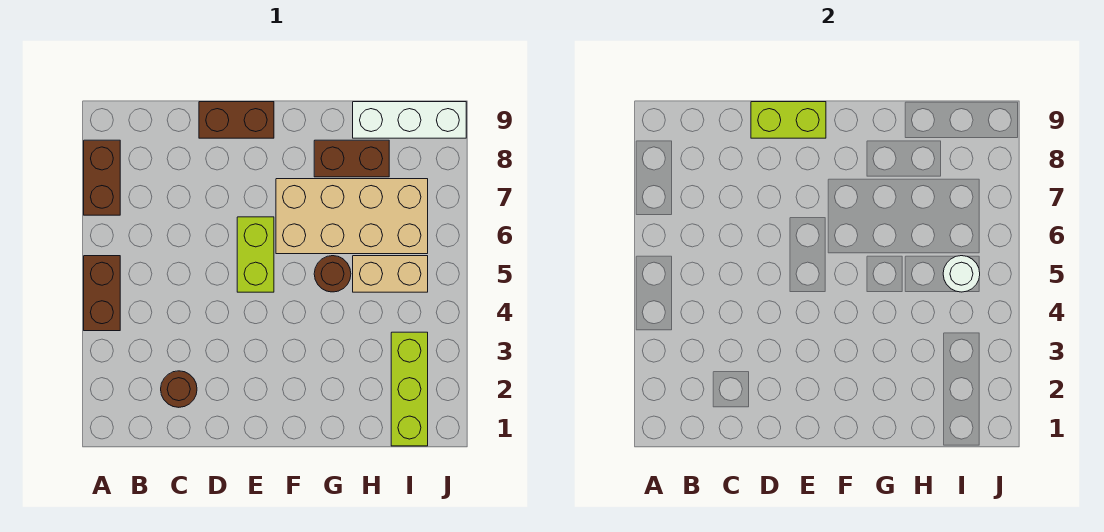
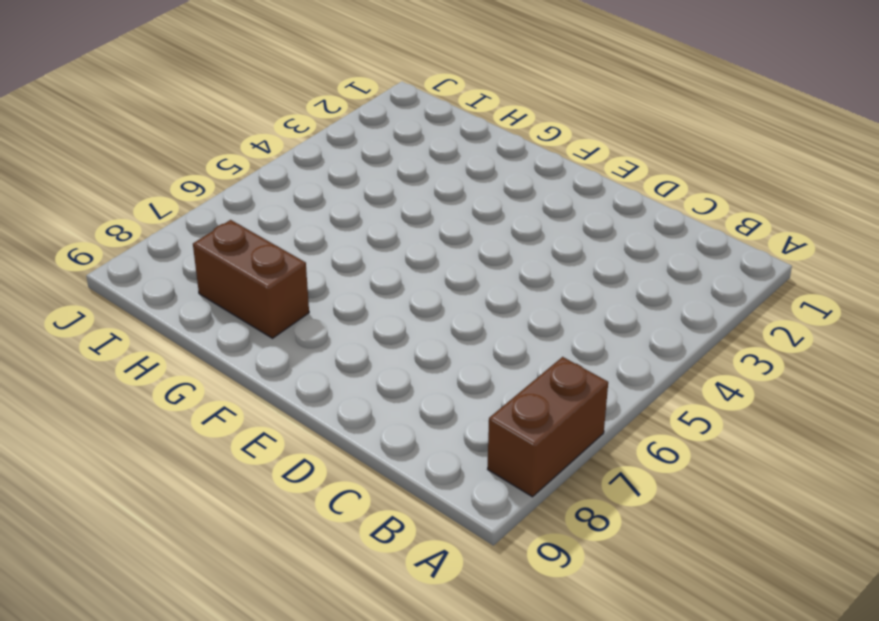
none -> brown 1x2 brick [84,256,120,331]
none -> brown 1x1 round brick [161,371,197,407]
none -> brown 1x2 brick [199,102,274,138]

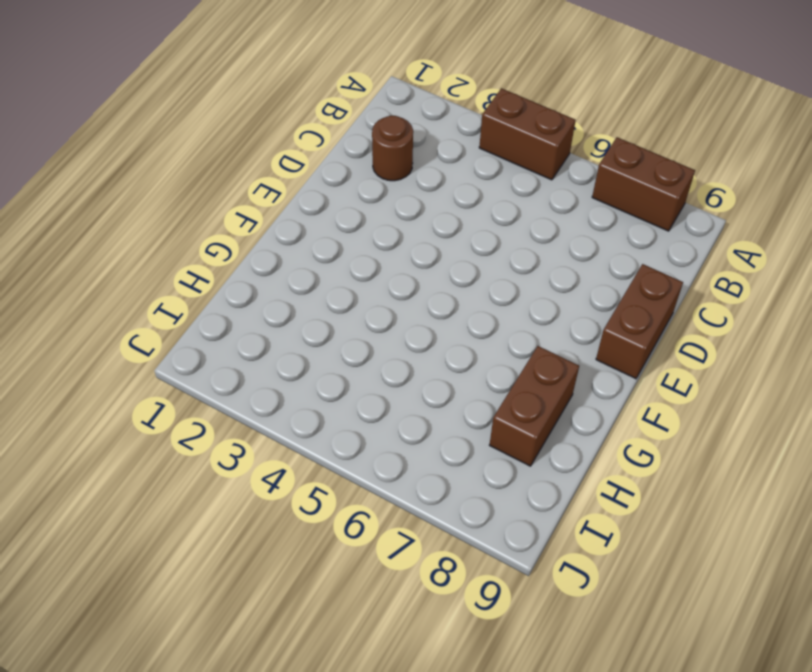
none -> lime 1x2 brick [237,217,274,292]
none -> tan 2x4 brick [276,179,428,254]
none -> brown 1x1 round brick [314,256,351,292]

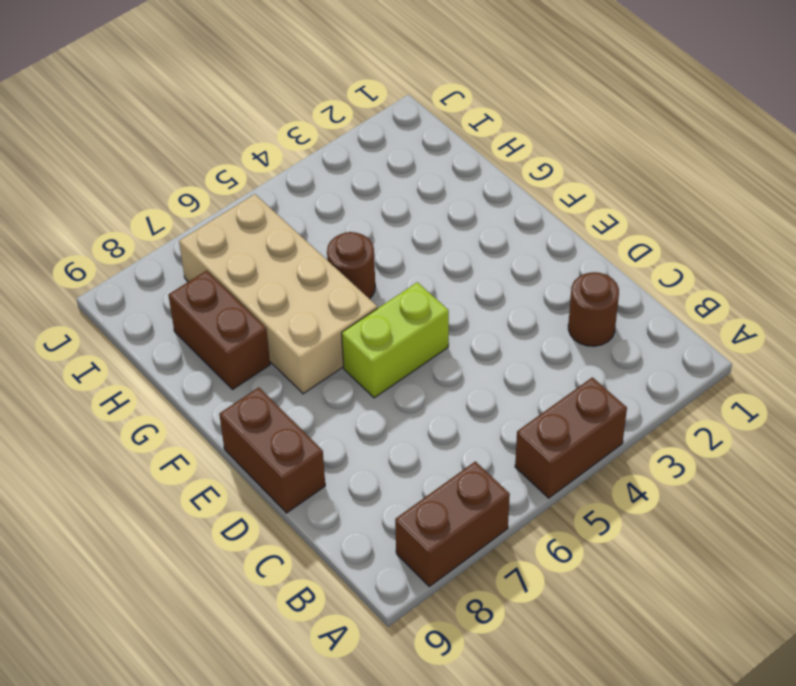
none -> tan 1x2 brick [353,256,428,292]
none -> white 1x3 brick [353,102,466,138]
none -> lime 1x3 brick [391,332,428,446]

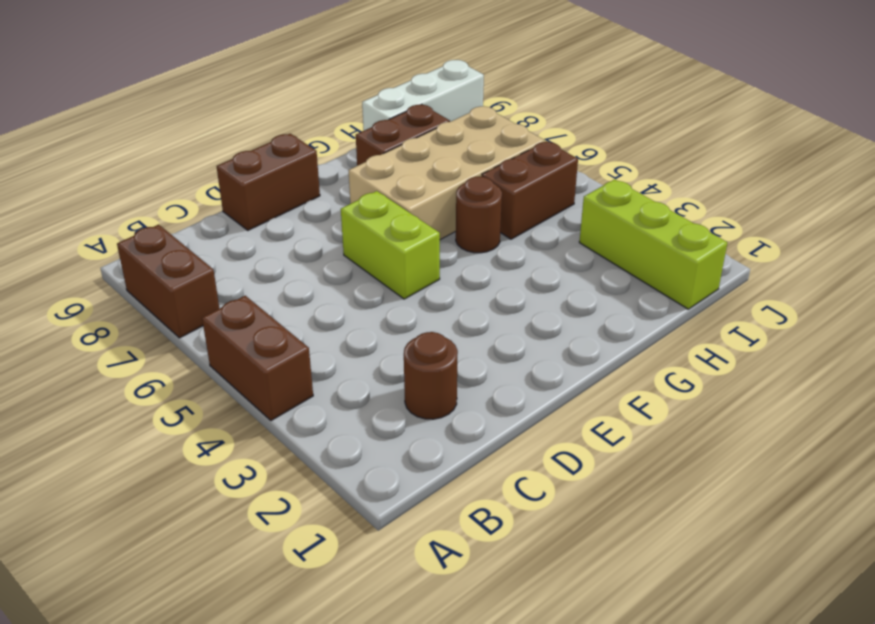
brown 1x2 brick [482,141,578,239] -> tan 1x2 brick [353,256,428,292]
none -> lime 1x2 brick [751,102,826,138]
none -> white 1x1 round brick [943,256,980,292]

